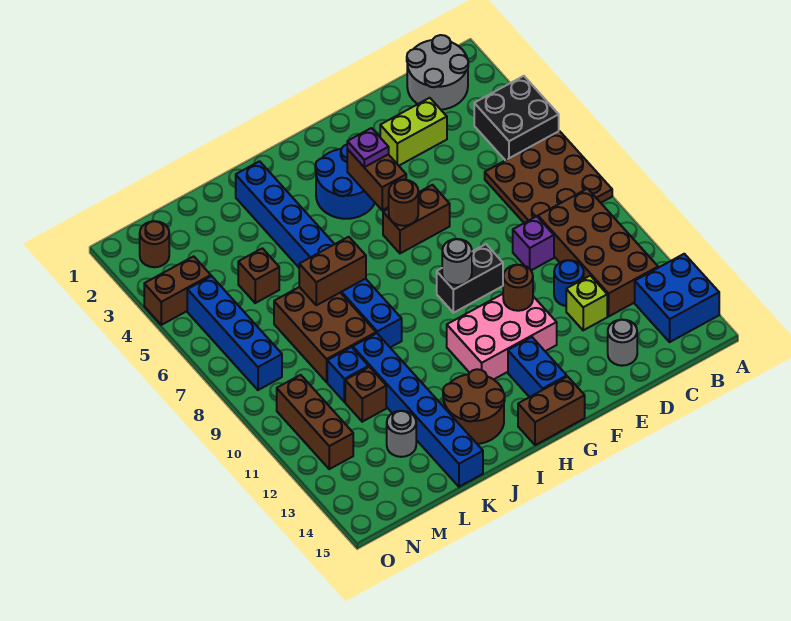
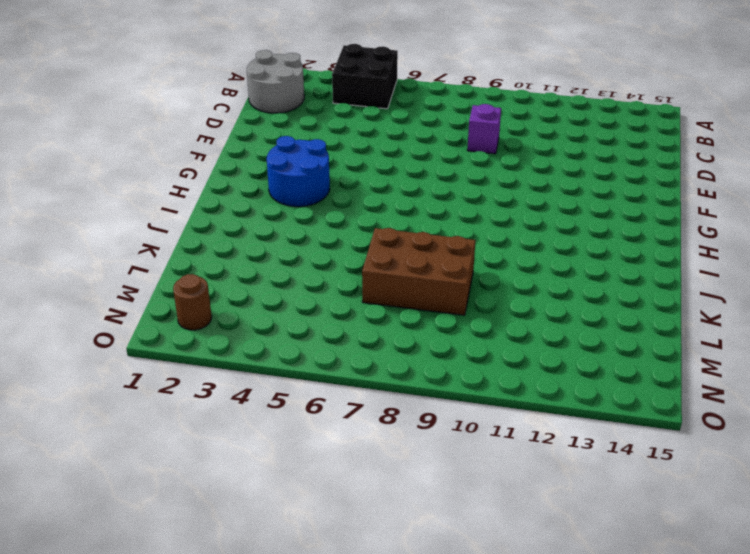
none -> brown 3x3 plate [485,131,612,223]
none -> blue 2x2 brick [635,254,719,342]
none -> brown 2x4 brick [538,189,658,316]
none -> lime 1x2 brick [380,98,447,166]

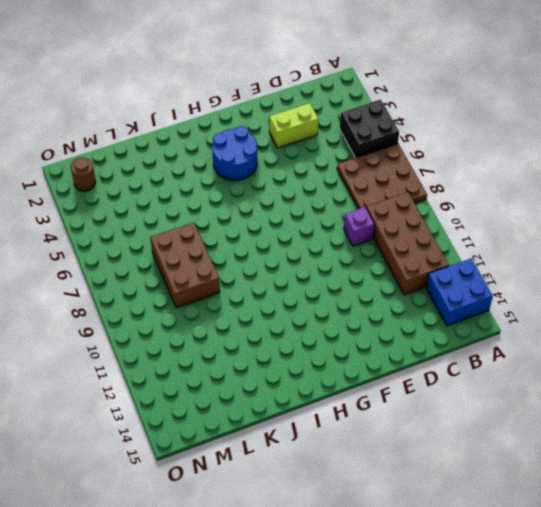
none -> grey 2x2 round brick [407,35,468,110]
none -> blue 1x1 round brick [554,260,584,306]
none -> lime 1x1 brick [566,276,607,330]
none -> grey 1x1 round brick [608,320,637,366]

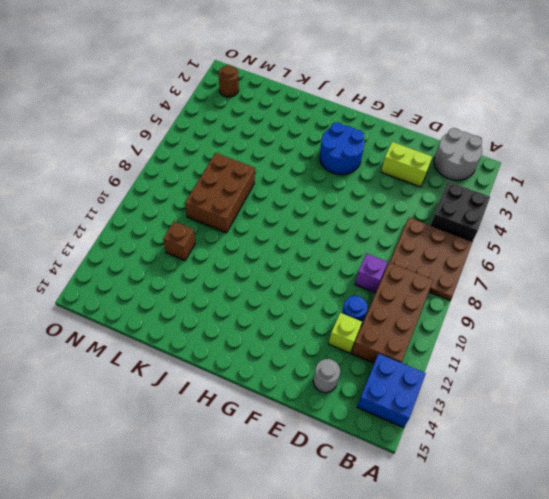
none -> brown 1x2 brick [383,185,450,253]
none -> black 1x2 brick [437,244,503,313]
none -> pink 2x3 brick [447,294,557,380]
none -> blue 1x2 brick [508,337,567,397]

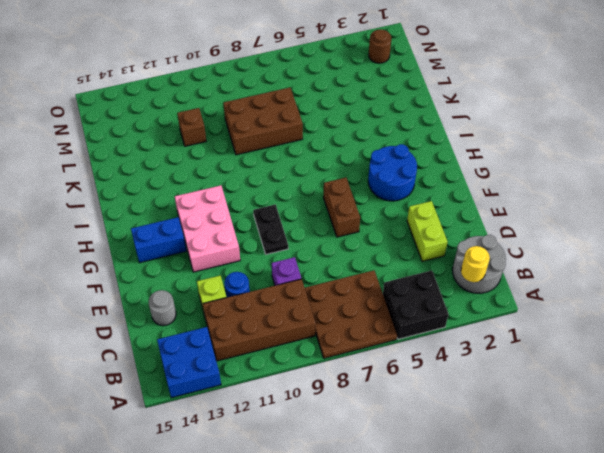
yellow 1x1 round brick [461,246,490,282] -> none
black 1x2 plate [253,204,288,254] -> black 1x2 brick [437,244,503,313]
none -> brown 1x2 brick [518,377,585,445]
none -> brown 2x2 round brick [443,369,505,444]
none -> blue 1x8 brick [236,161,402,347]
none -> blue 1x6 brick [353,333,483,487]

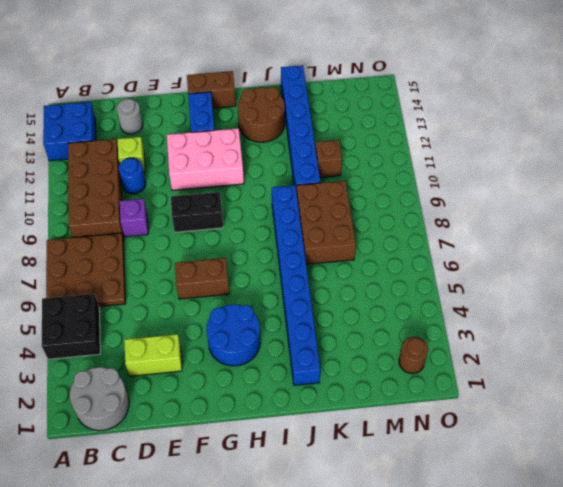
none -> brown 1x1 brick [238,248,279,303]
none -> blue 1x1 brick [327,347,369,402]
none -> grey 1x1 round brick [387,411,416,457]
none -> brown 1x2 brick [144,256,211,325]

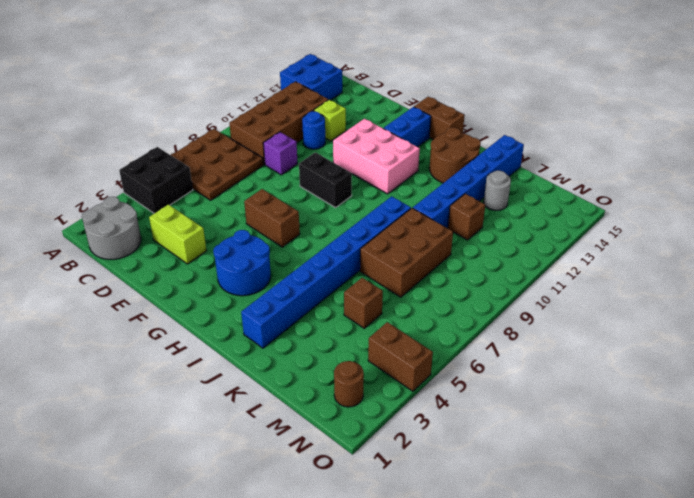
none -> grey 1x1 round brick [608,320,637,366]
none -> blue 1x1 brick [327,347,369,402]
none -> blue 1x4 brick [187,276,282,390]
none -> brown 1x3 brick [277,375,353,469]

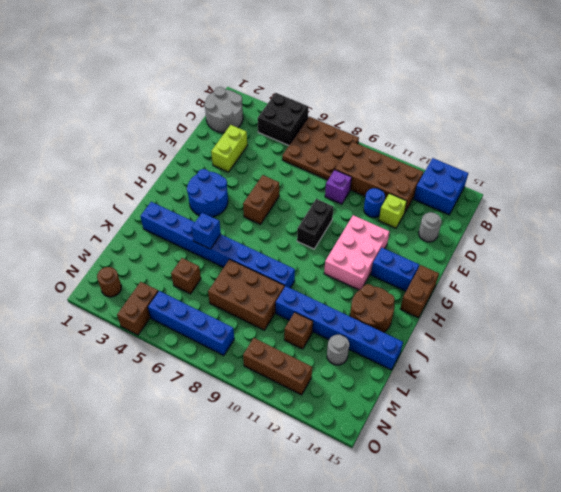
blue 1x1 brick [191,213,221,249] -> blue 1x1 brick moved to [327,347,369,402]
none -> brown 1x1 round brick [503,265,533,311]
none -> brown 1x2 brick [347,149,406,210]
none -> brown 1x1 round brick [389,180,418,226]
none -> grey 1x1 round brick [442,239,472,285]

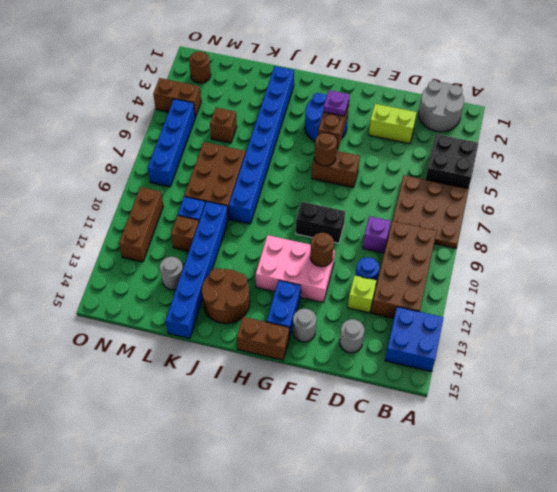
grey 1x1 round brick [293,309,316,342] -> grey 1x1 round brick moved to [442,239,472,285]
none -> brown 1x2 brick [299,237,366,305]

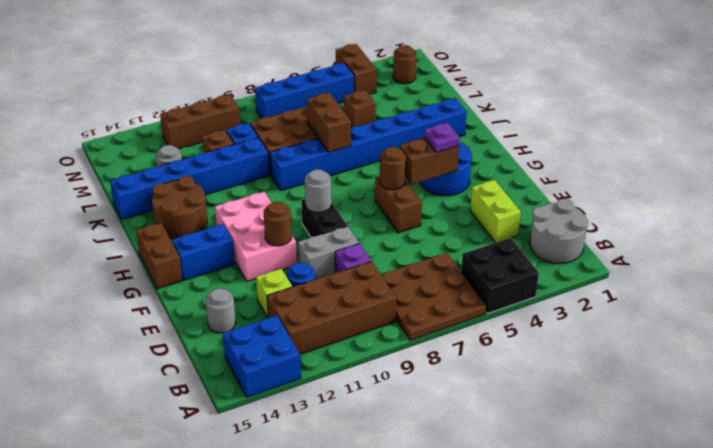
grey 1x2 brick [298,226,359,280] -> none

